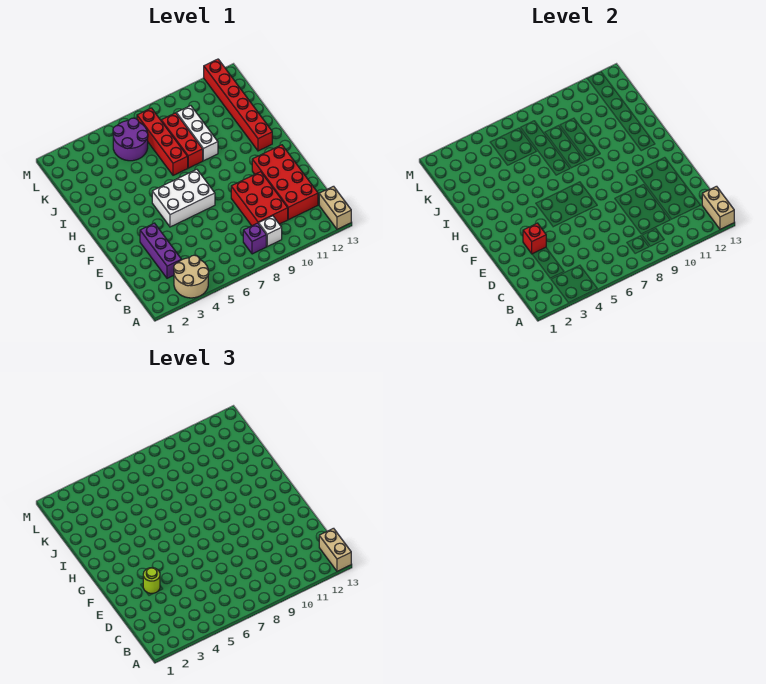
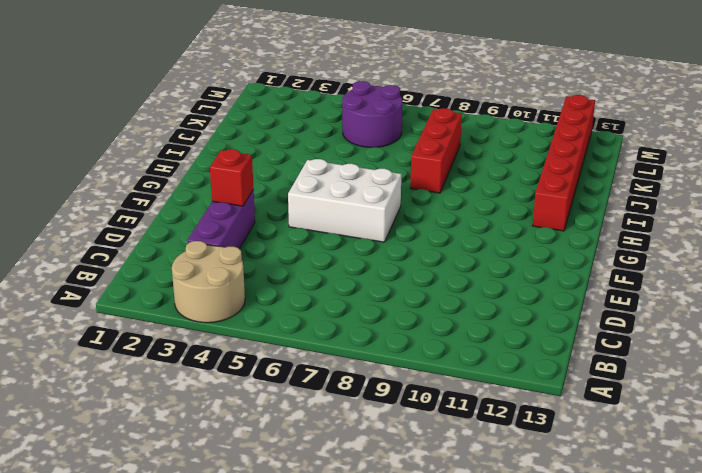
none -> tan 1x2 brick [319,186,351,229]
none -> purple 1x1 brick [243,223,266,254]
none -> white 1x1 brick [259,216,282,246]

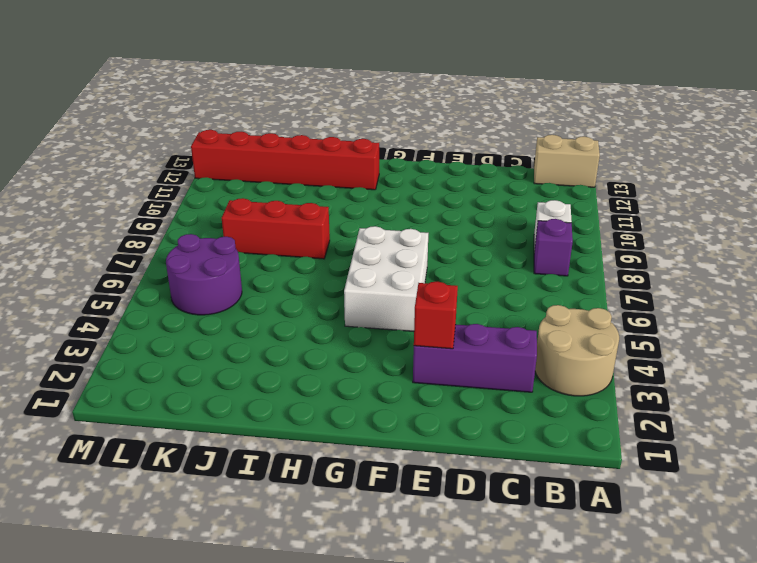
none -> red 2x3 brick [231,172,288,226]
none -> red 2x4 brick [252,145,318,220]
none -> red 1x4 brick [137,108,188,175]

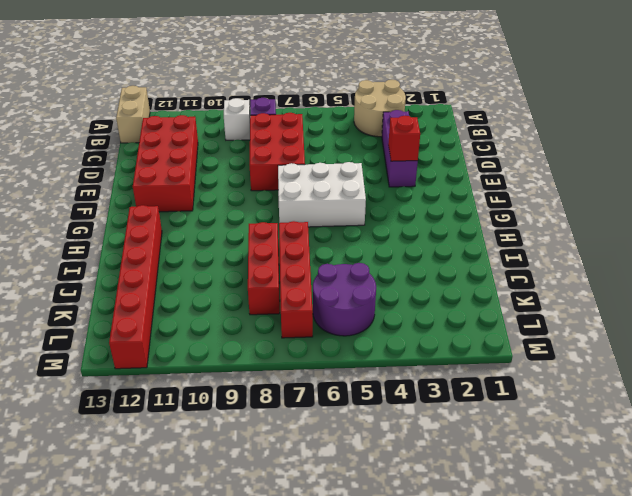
red 2x3 brick [249,113,305,191] -> red 2x3 brick moved to [231,172,288,226]
none -> white 1x3 brick [176,106,218,161]
none -> tan 1x2 brick [702,186,734,229]
none -> tan 1x2 brick [319,528,351,571]

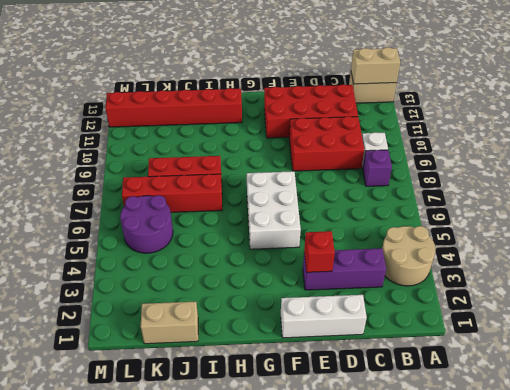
white 1x3 brick [281,295,367,338] -> white 1x3 brick moved to [176,106,218,161]
tan 1x2 brick [141,301,198,344] -> tan 1x2 brick moved to [319,528,351,571]
none -> lime 1x1 round brick [143,568,160,593]

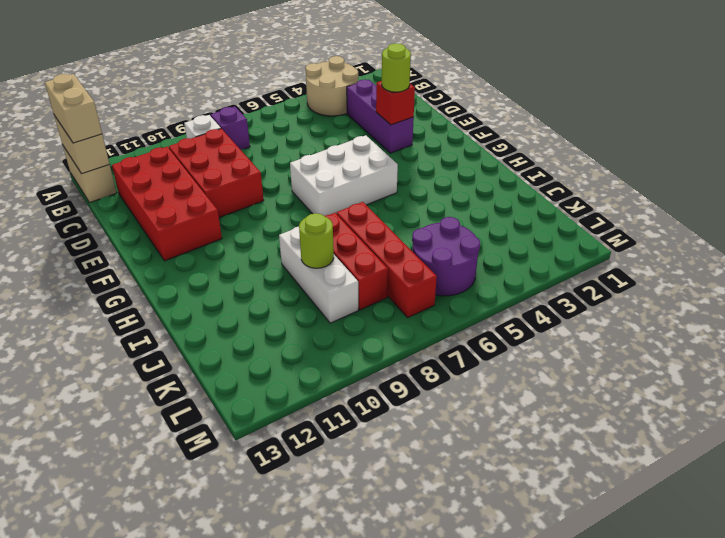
lime 1x1 round brick [299,213,334,268] -> none
none -> red 1x6 brick [204,59,272,151]

